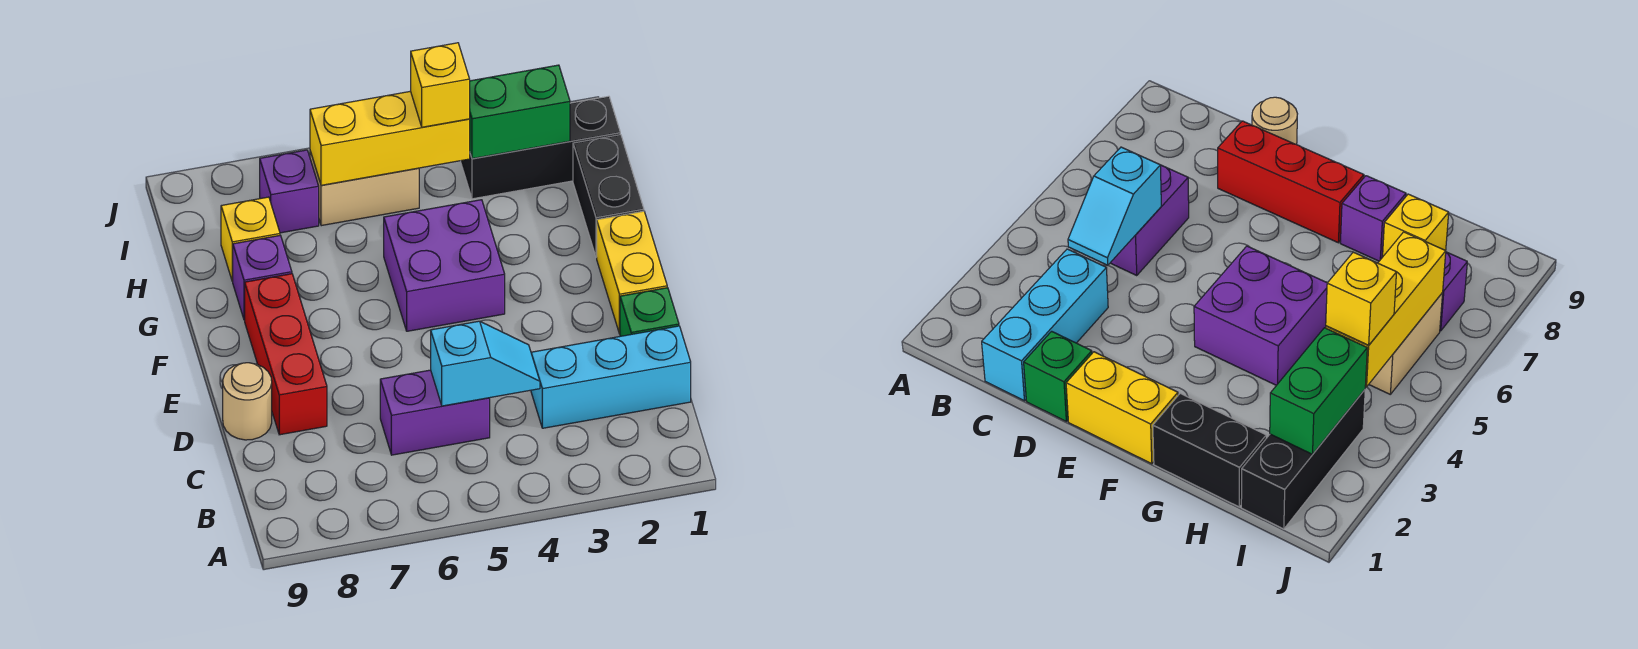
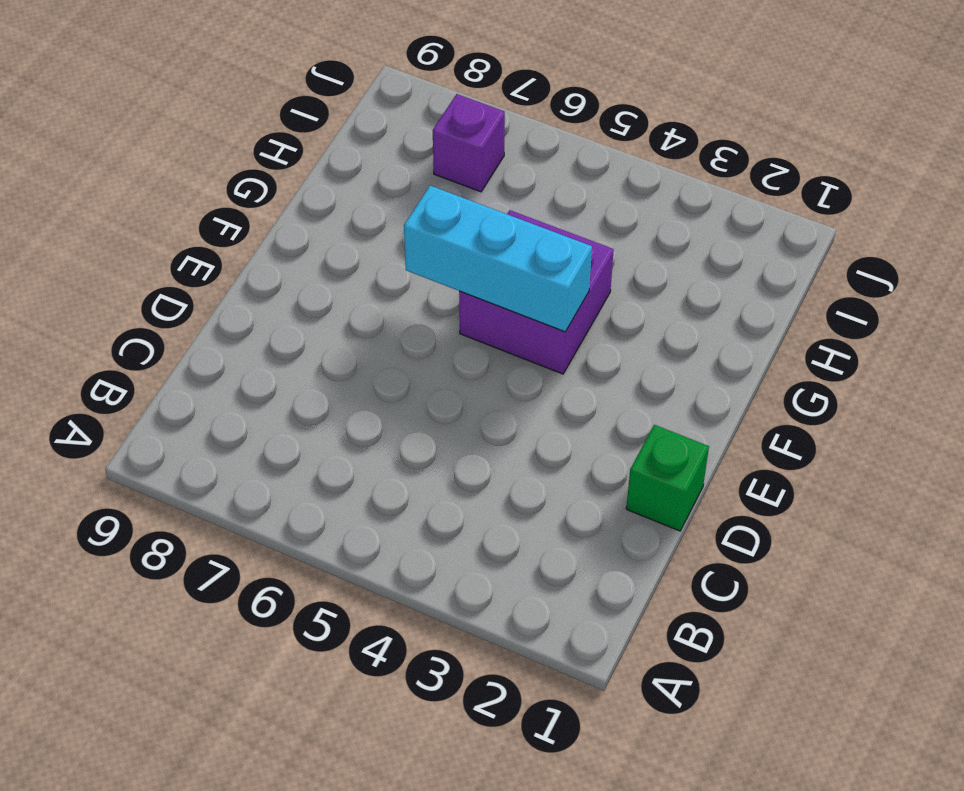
cyan 1x3 brick [404,186,592,332] -> cyan 1x3 brick moved to [531,326,691,428]
none -> purple 1x2 brick [380,370,490,455]
none -> red 1x3 brick [245,274,327,435]
none -> tan 1x1 round brick [223,363,272,440]

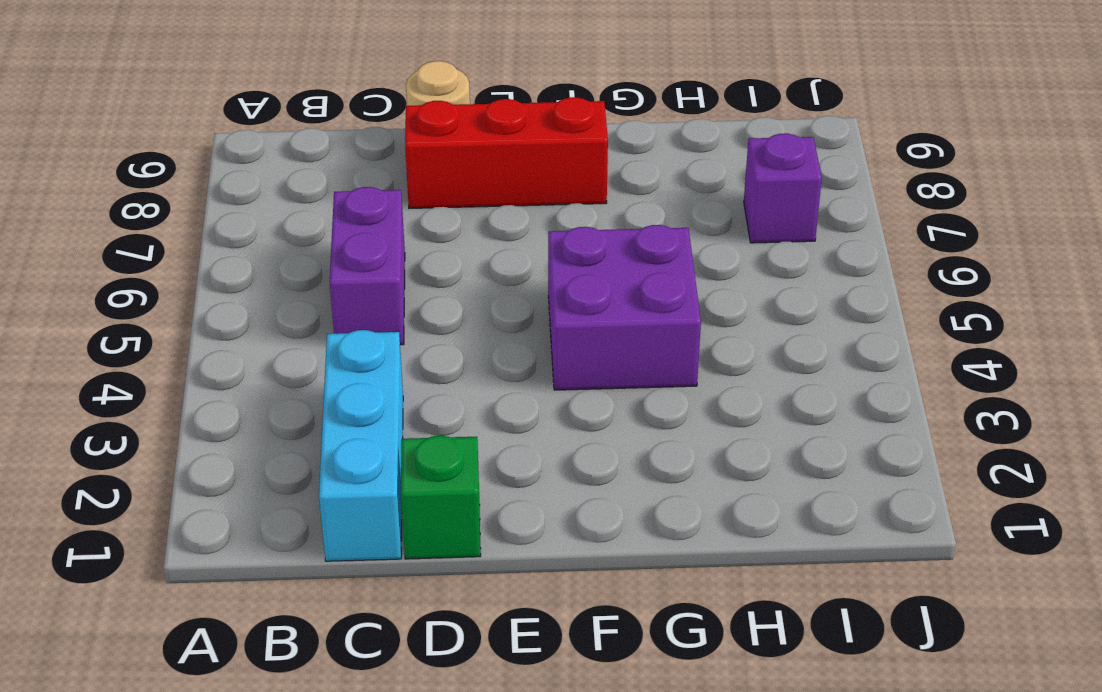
none -> yellow 1x2 brick [597,211,667,334]
none -> black 1x2 brick [573,135,644,257]
none -> purple 1x1 brick [232,235,292,320]

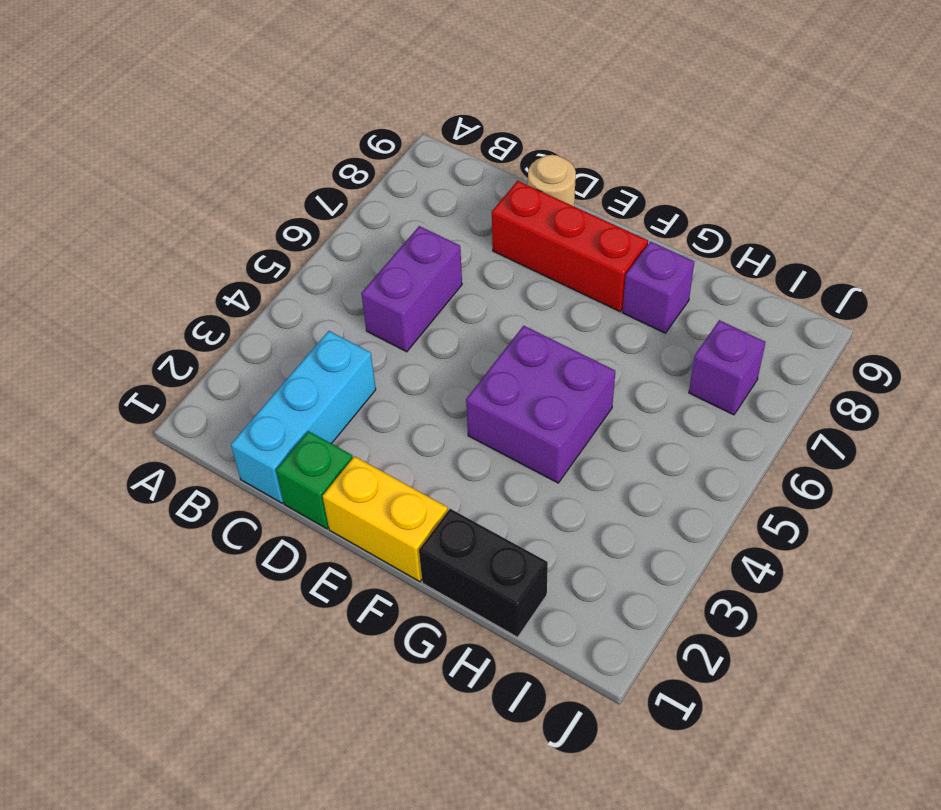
none -> yellow 1x1 brick [221,197,280,281]
none -> black 1x3 brick [461,96,620,199]
none -> tan 1x2 brick [310,151,419,226]

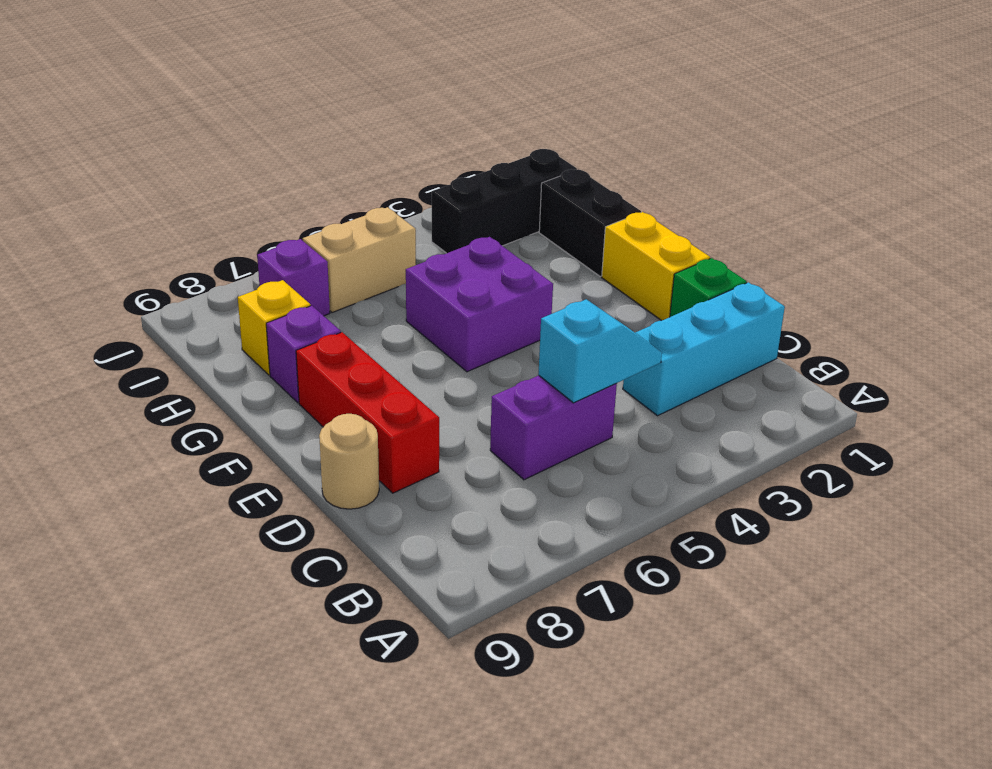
none -> green 1x2 brick [470,65,570,159]
none -> yellow 1x3 brick [310,91,470,185]
none -> yellow 1x1 brick [411,43,470,127]

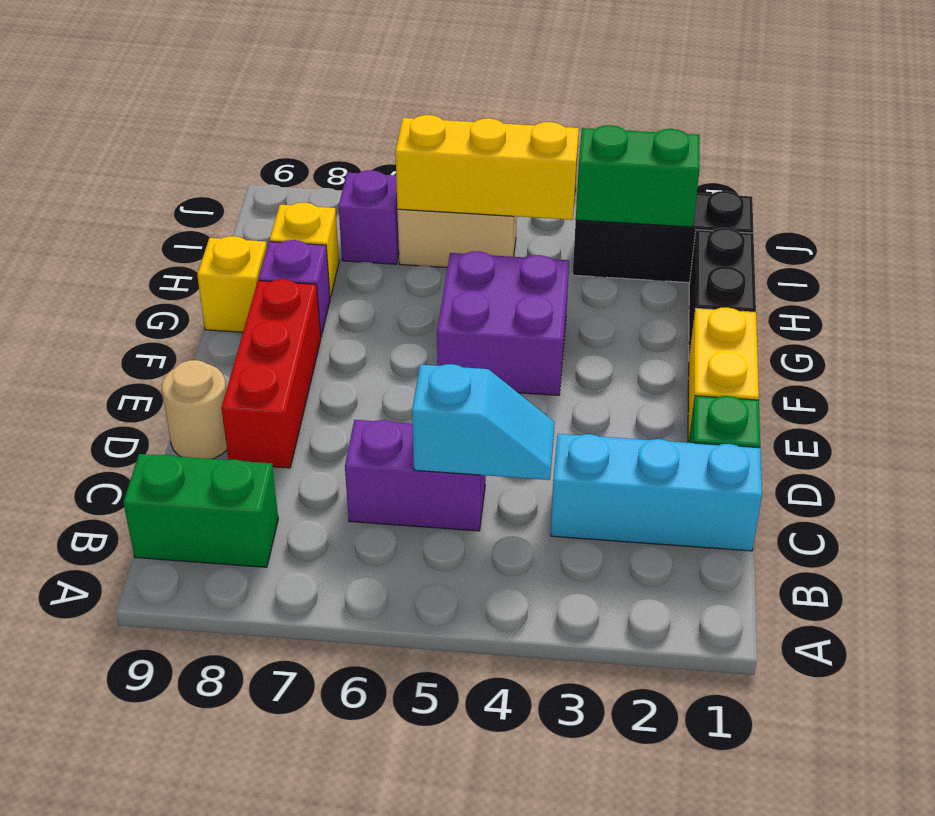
green 1x2 brick [123,454,278,567] -> none
yellow 1x1 brick [197,236,267,332] -> yellow 1x1 brick moved to [411,43,470,127]

